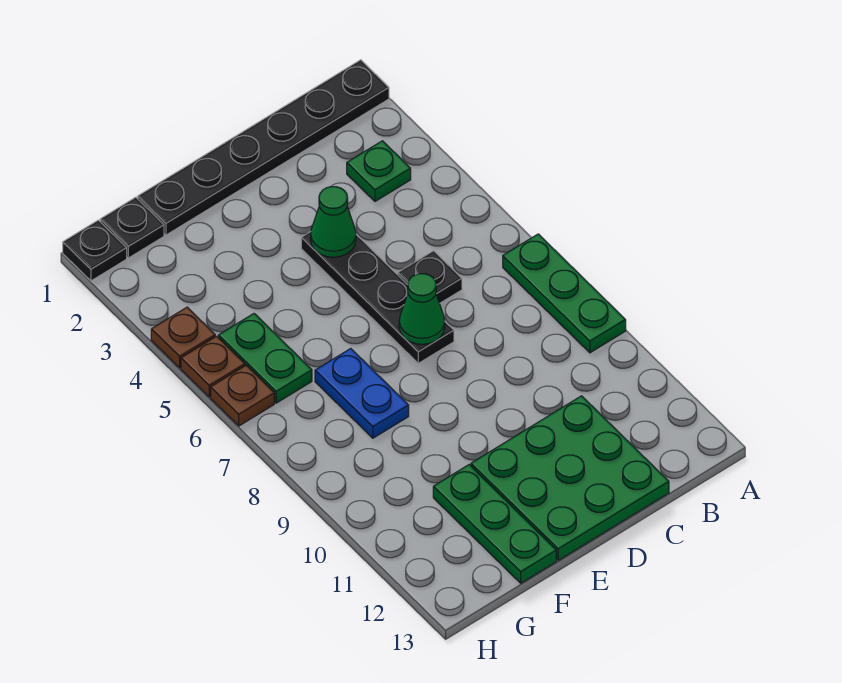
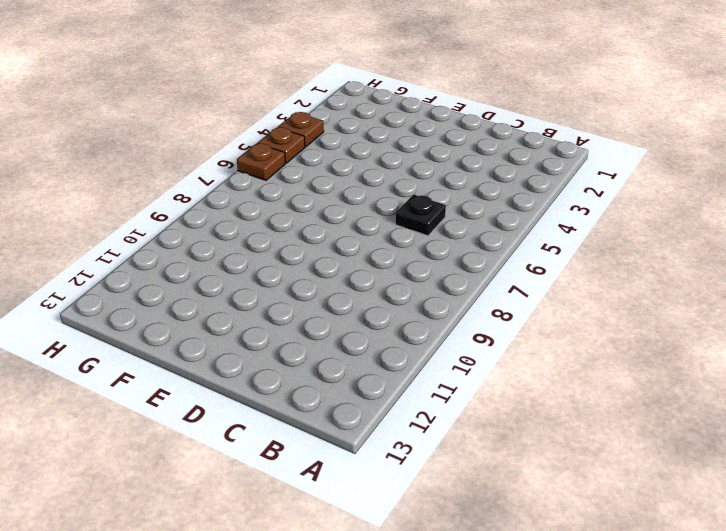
none -> black 1x6 plate [138,60,389,235]
none -> green 1x3 plate [503,234,626,353]
none -> green 1x1 plate [347,141,411,201]

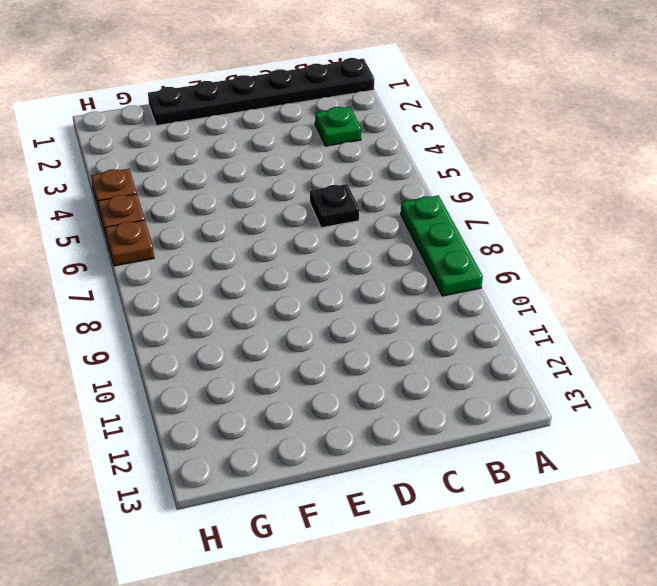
none -> green 3x3 plate [471,396,669,560]
none -> black 1x4 plate [301,232,454,363]
none -> blue 1x2 plate [315,349,409,438]

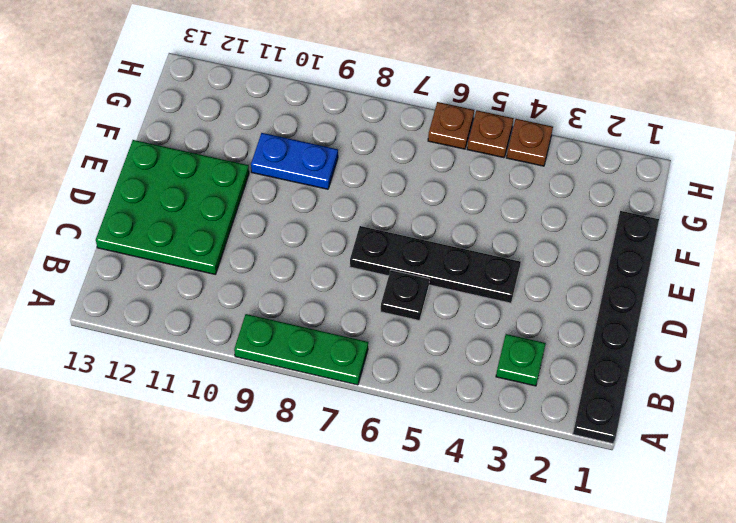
blue 1x2 plate [251,133,338,189] -> blue 1x2 plate moved to [315,349,409,438]
none -> green 1x3 plate [433,465,556,583]
none -> black 1x1 plate [100,197,164,258]
none -> green 1x2 plate [218,314,312,403]

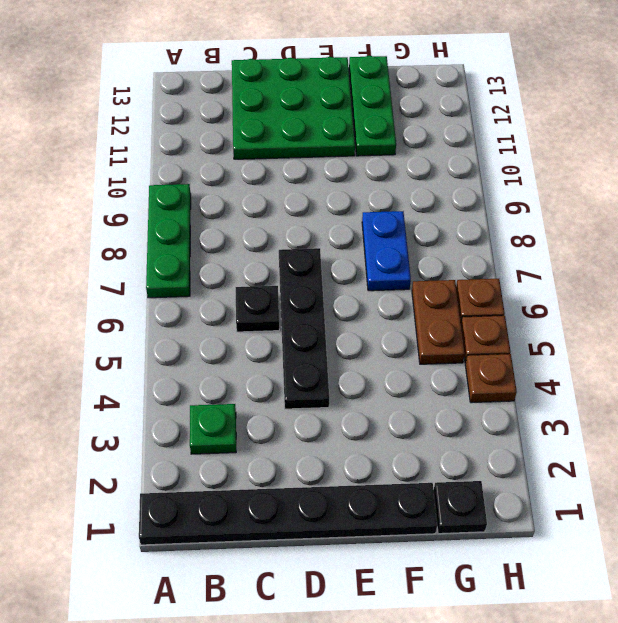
brown 1x2 plate [412,280,465,364] -> green 1x2 plate [218,314,312,403]
none -> black 1x1 plate [63,220,127,281]
none -> green 1x1 cone [311,187,356,257]
none -> green 1x1 cone [399,274,445,344]

